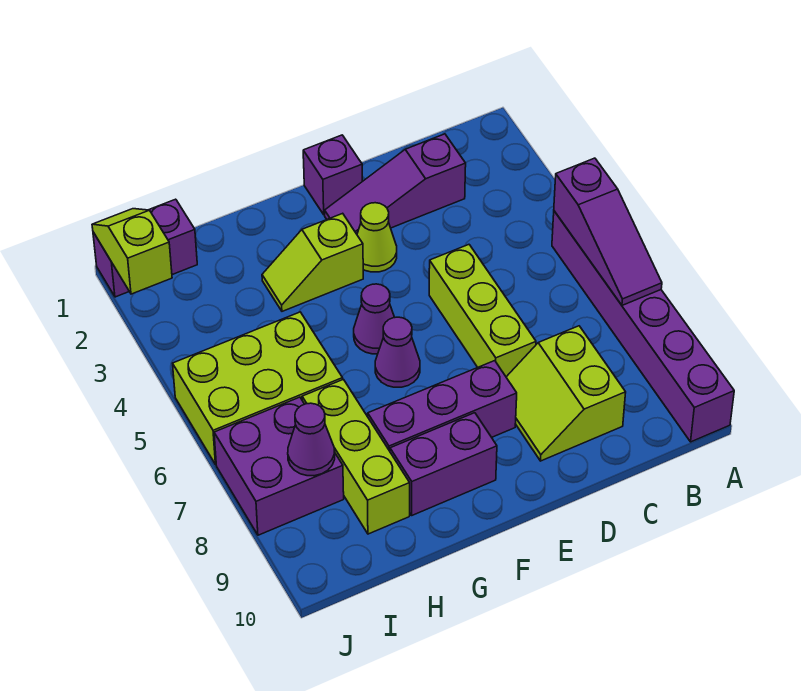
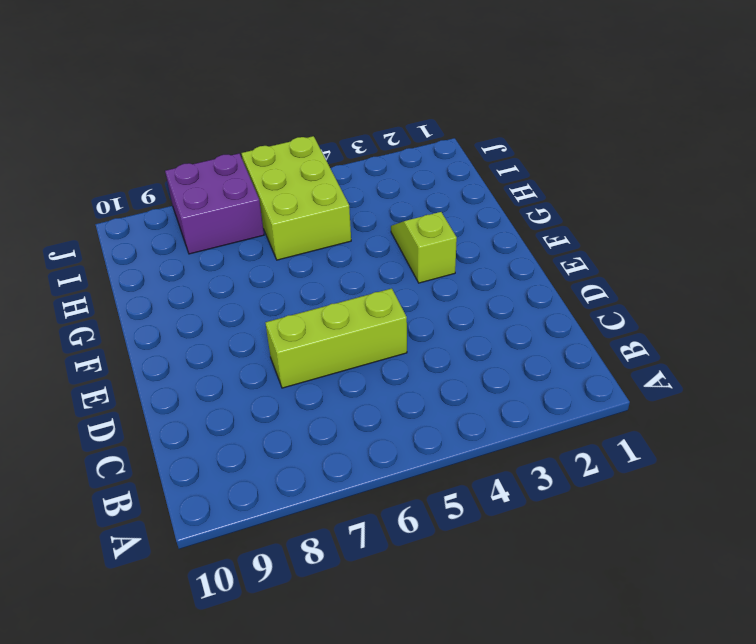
none -> purple 1x6 brick [552,211,734,442]
none -> purple 1x3 slope [325,134,466,234]
none -> lime 2x2 slope [506,326,626,461]

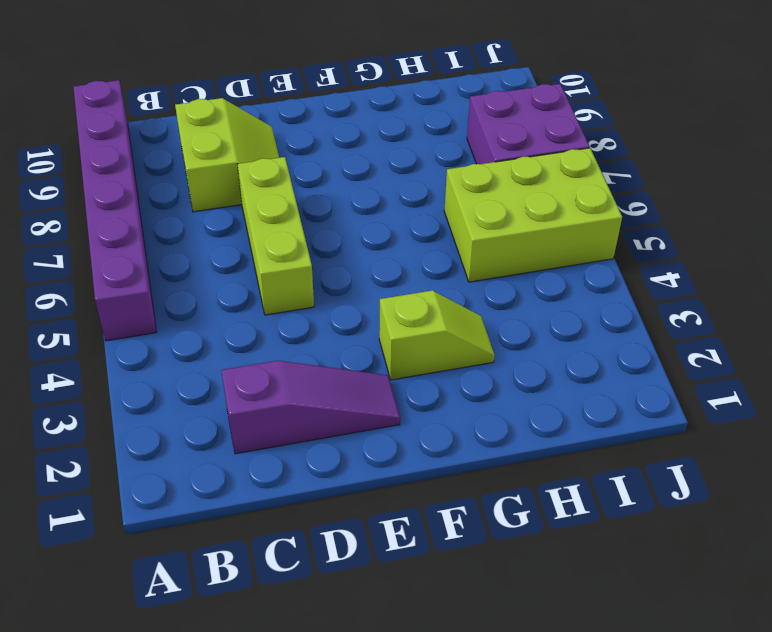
none -> purple 1x1 brick [303,135,362,215]
none -> lime 1x1 cone [357,203,397,272]
none -> purple 1x3 brick [368,361,517,451]

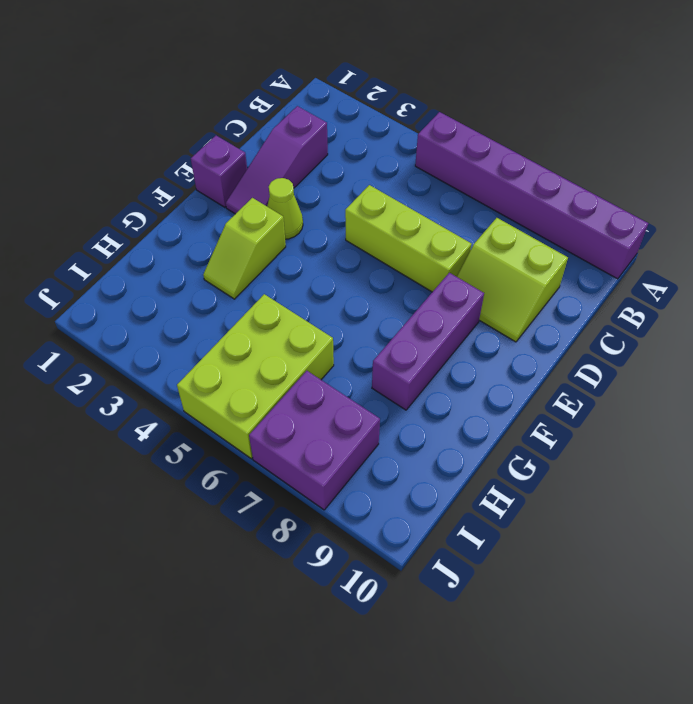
none -> purple 1x1 cone [354,284,395,354]
none -> purple 1x1 cone [375,317,420,387]
none -> purple 1x2 brick [390,413,497,515]

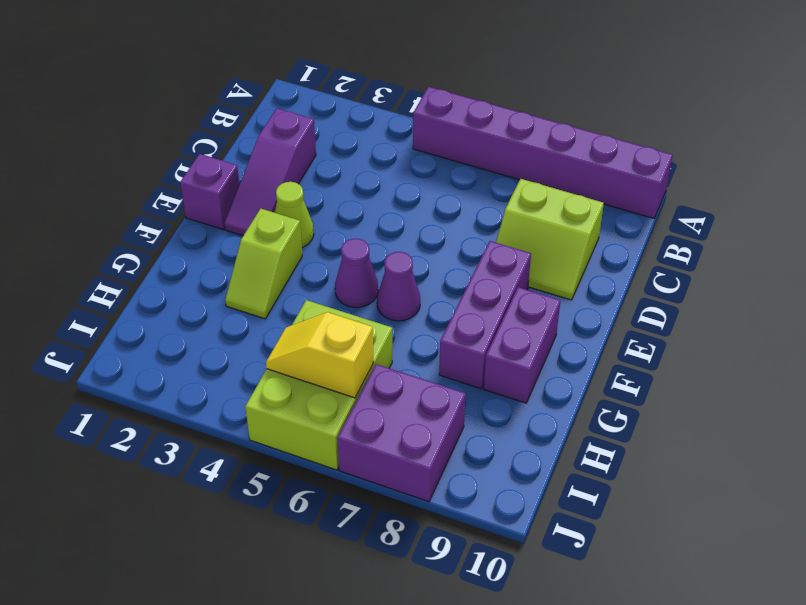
yellow 1x2 slope [266,312,374,398] -> none
none -> lime 1x3 brick [429,245,536,377]
none -> lime 1x3 brick [302,379,410,534]
none -> purple 1x2 brick [93,199,197,297]

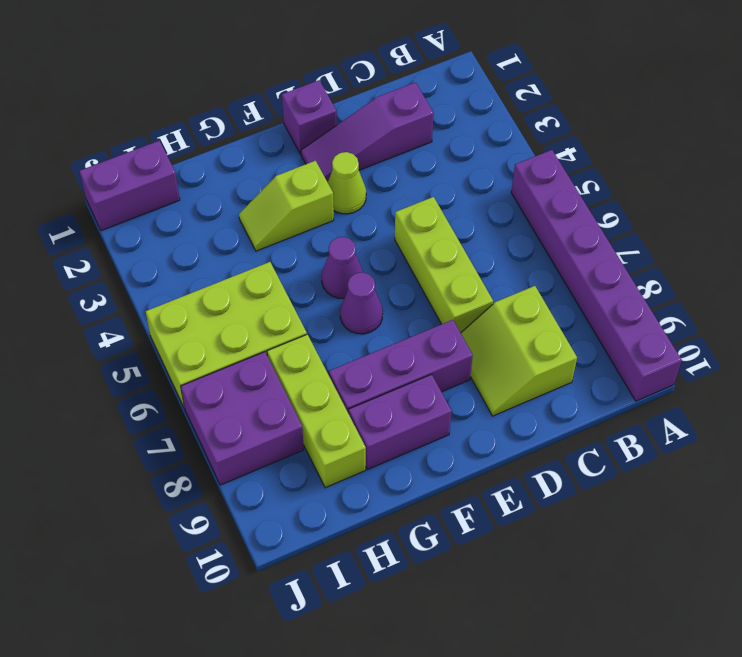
none -> purple 1x3 slope [554,158,662,305]
none -> purple 1x1 cone [288,403,335,476]
none -> lime 1x2 slope [92,209,172,294]

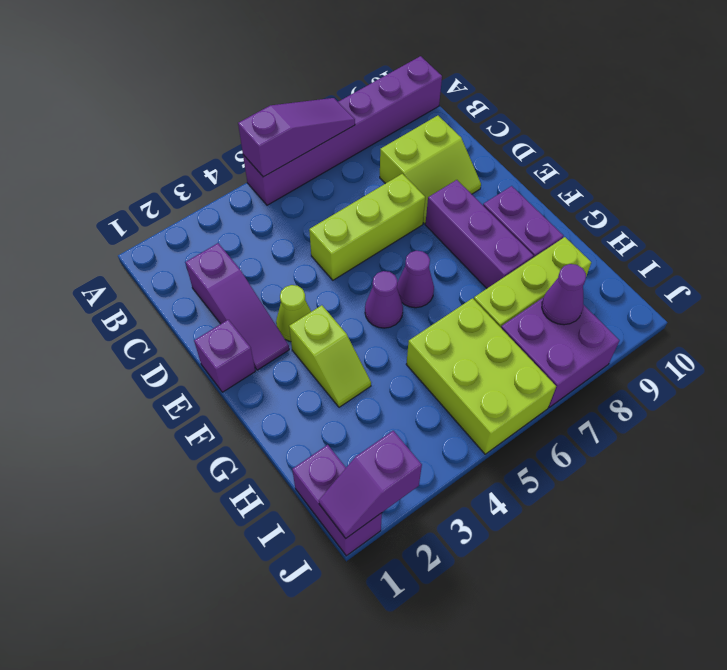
purple 1x2 slope [319,431,422,538] -> lime 1x2 slope [92,209,172,294]

